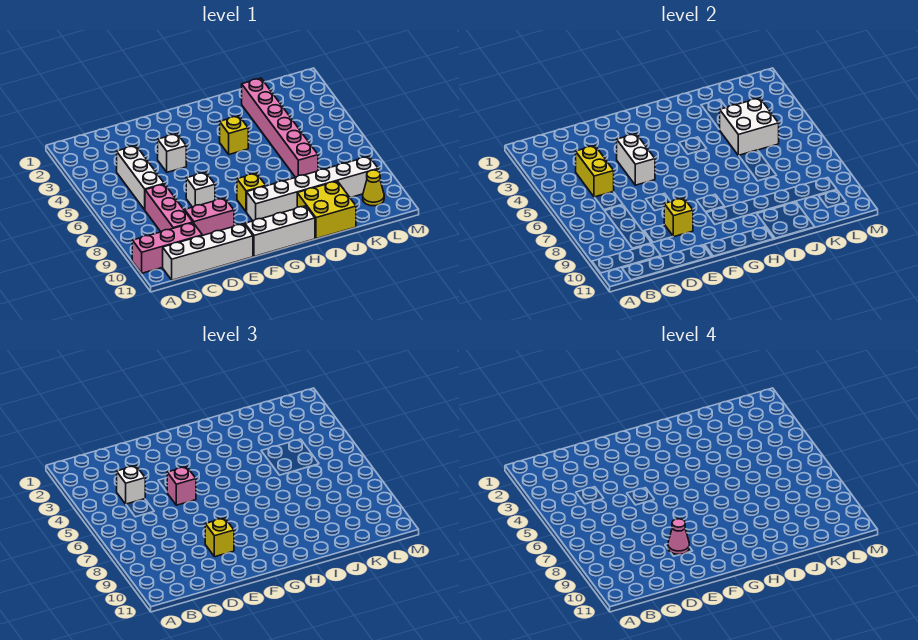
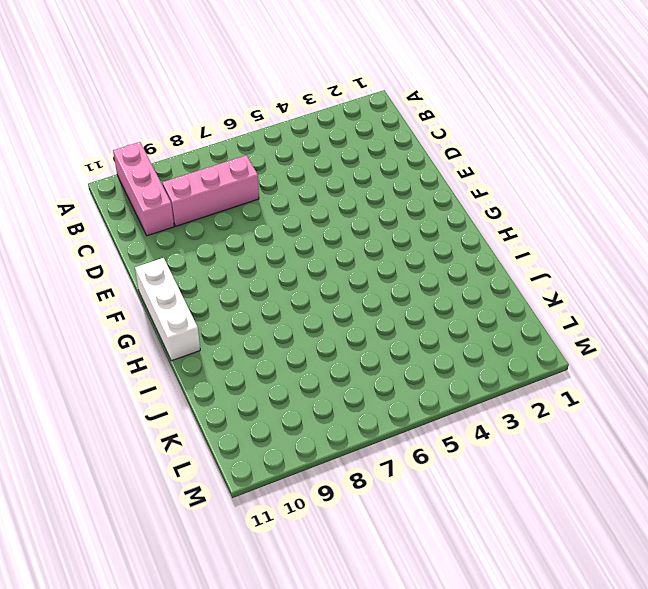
none -> white 1x4 brick [163,224,253,280]
none -> white 1x3 brick [117,146,164,210]
none -> pink 1x2 brick [185,198,234,235]

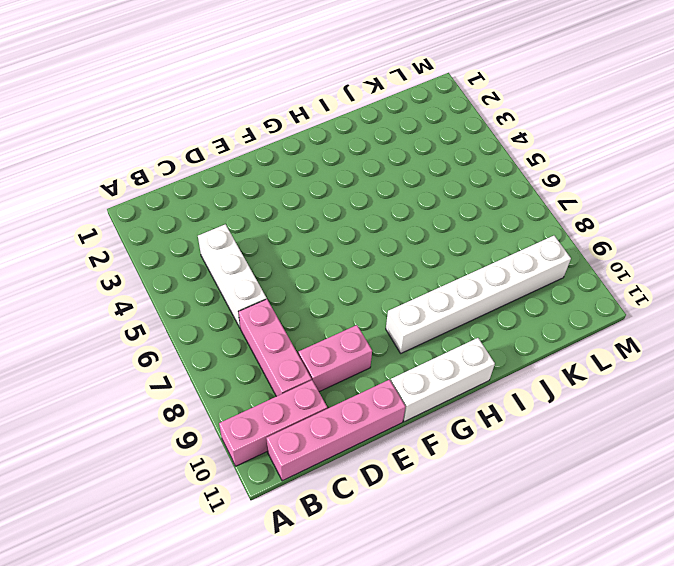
pink 1x4 brick [266,380,405,481] -> white 1x4 brick [163,224,253,280]
none -> white 1x1 brick [158,134,186,172]
none -> white 1x1 brick [186,172,215,207]
none -> yellow 1x1 brick [237,173,266,212]

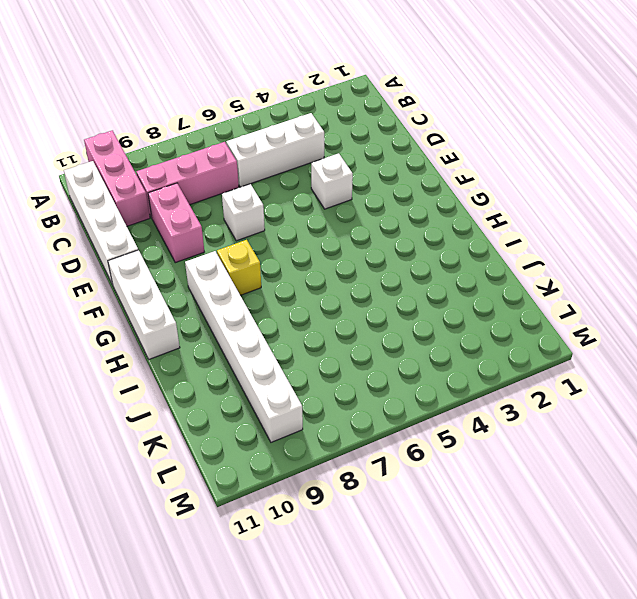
none -> yellow 1x1 brick [220,116,248,154]
none -> yellow 2x2 brick [297,181,356,239]
none -> pink 1x6 brick [242,78,318,177]

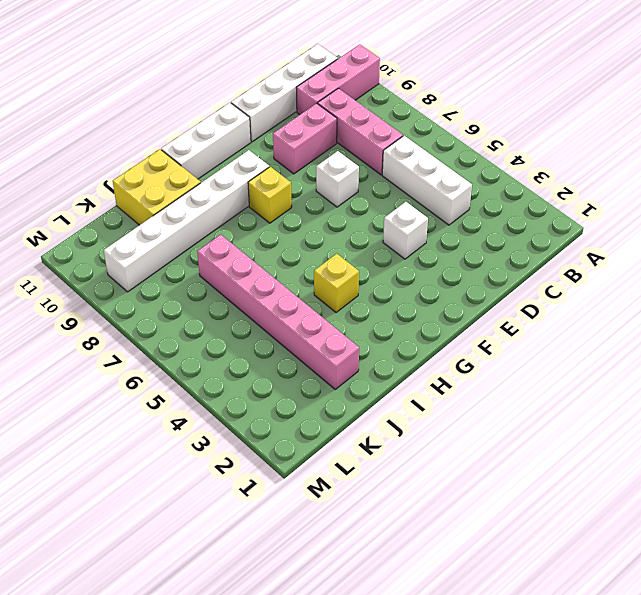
none -> yellow 1x1 cone [363,170,384,206]
none -> yellow 1x2 brick [576,146,614,197]
none -> white 1x2 brick [617,134,655,185]

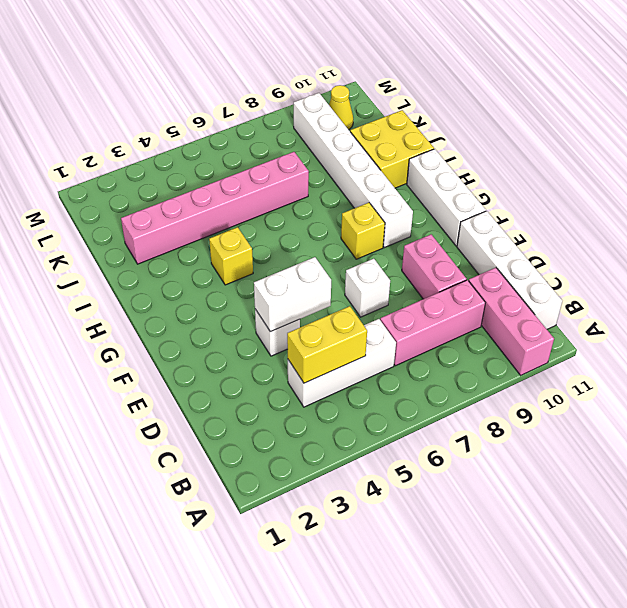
none -> yellow 1x1 brick [664,198,693,237]
none -> white 2x2 brick [719,98,779,155]
none -> white 1x1 brick [117,466,145,504]

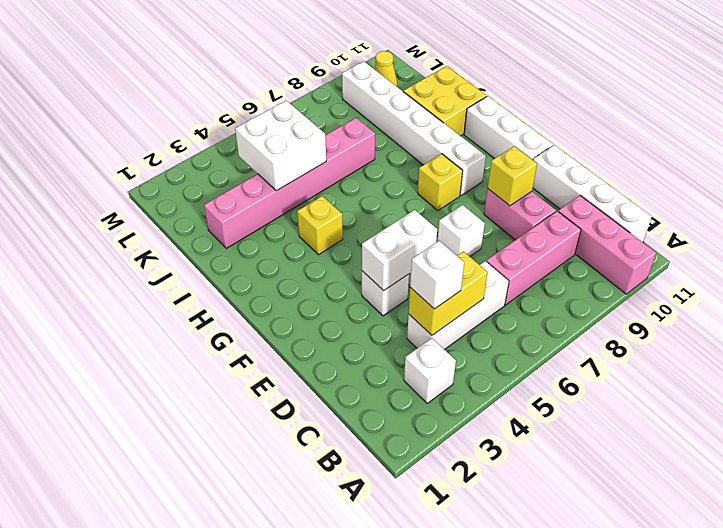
white 1x1 brick [404,338,456,403] -> none
none -> pink 1x1 brick [167,467,196,505]
none -> yellow 1x1 brick [205,518,234,557]
none -> pink 1x1 cone [668,519,689,554]

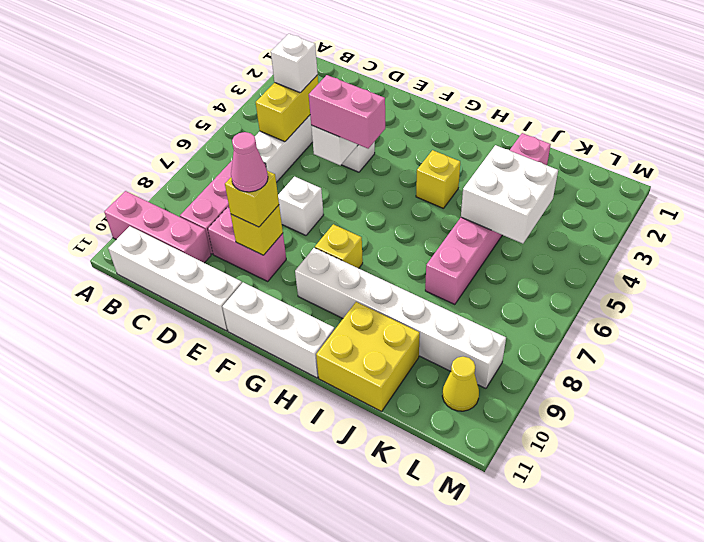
pink 1x2 brick [309,75,385,148] -> pink 1x1 brick [167,467,196,505]

